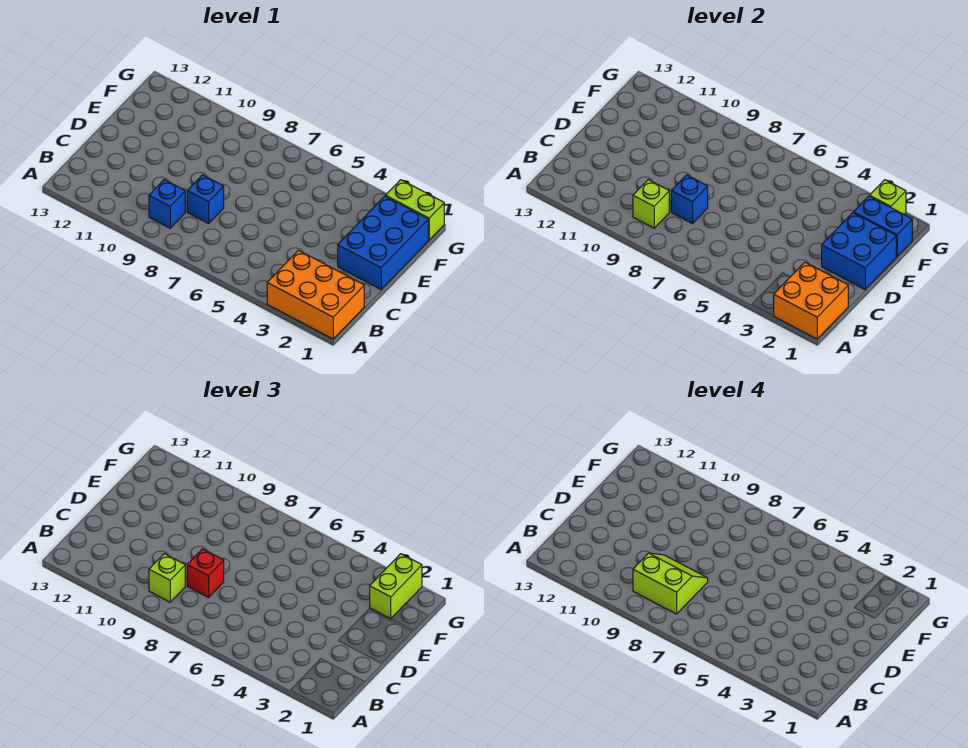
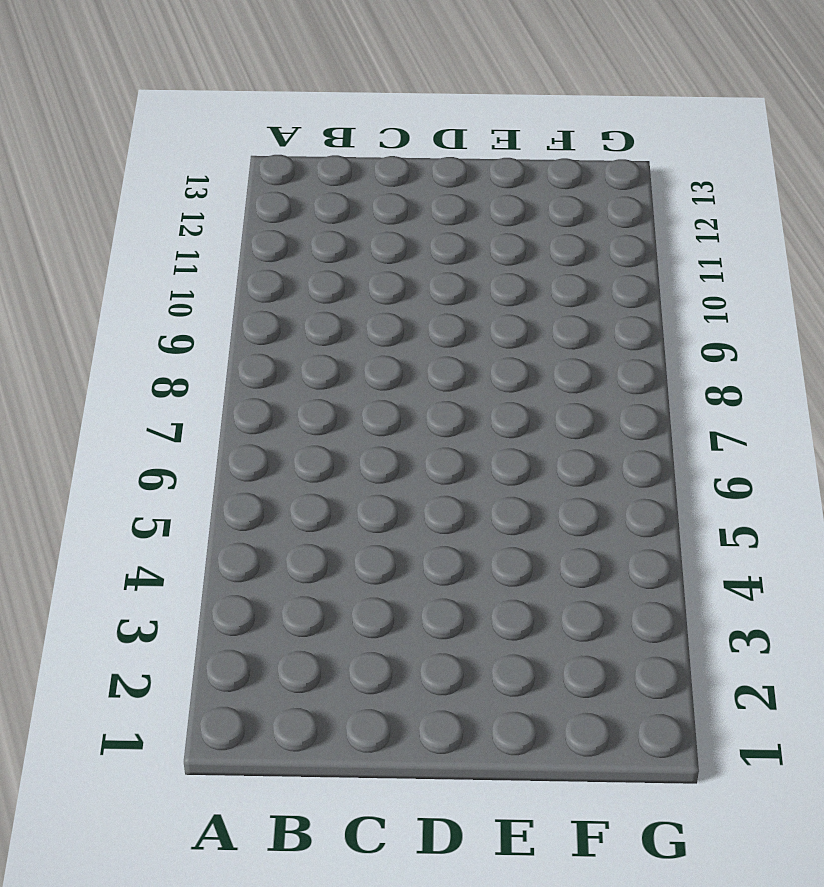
none -> orange 2x3 brick [267,250,364,339]
none -> blue 1x1 brick [149,180,185,228]
none -> blue 1x1 brick [187,175,224,224]

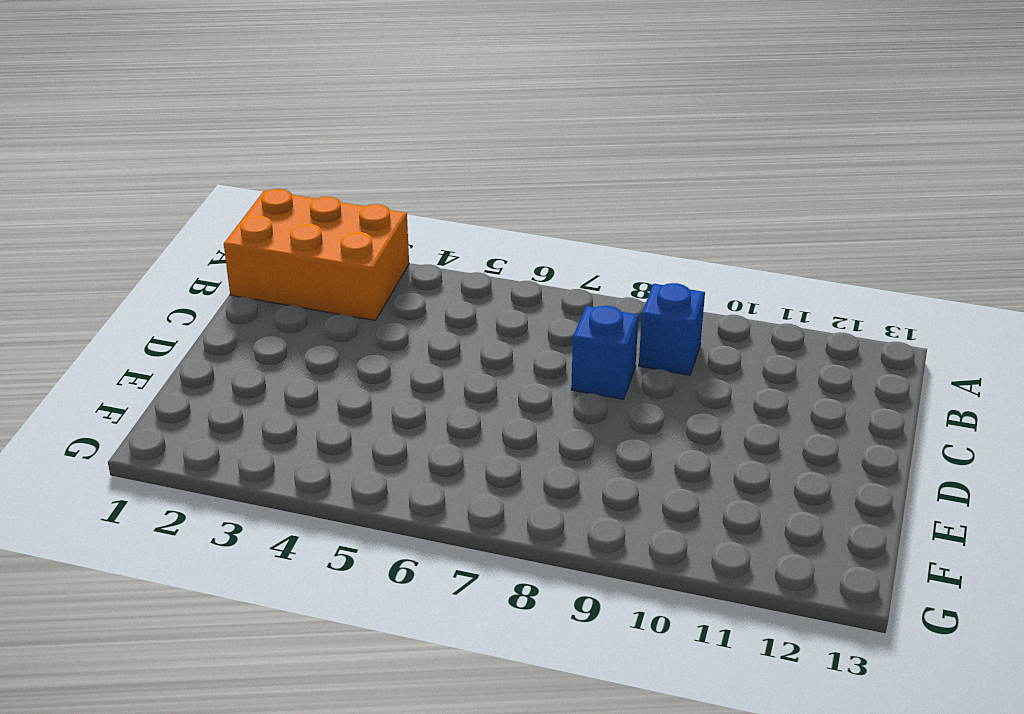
none -> blue 2x3 brick [338,196,428,289]
none -> lime 1x2 brick [386,180,444,240]
none -> orange 2x2 brick [774,262,848,339]

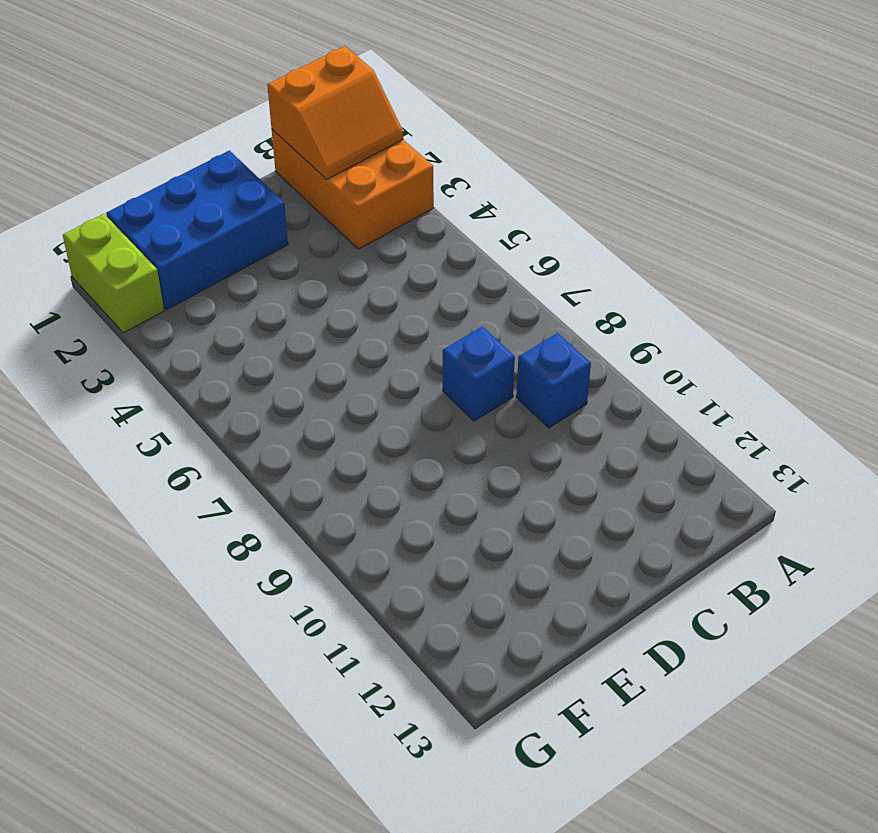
orange 2x2 slope [267,46,403,179] -> orange 2x2 brick [774,262,848,339]
none -> lime 1x1 brick [633,180,669,228]
none -> blue 1x1 brick [671,175,708,224]
none -> blue 2x2 brick [822,213,897,289]

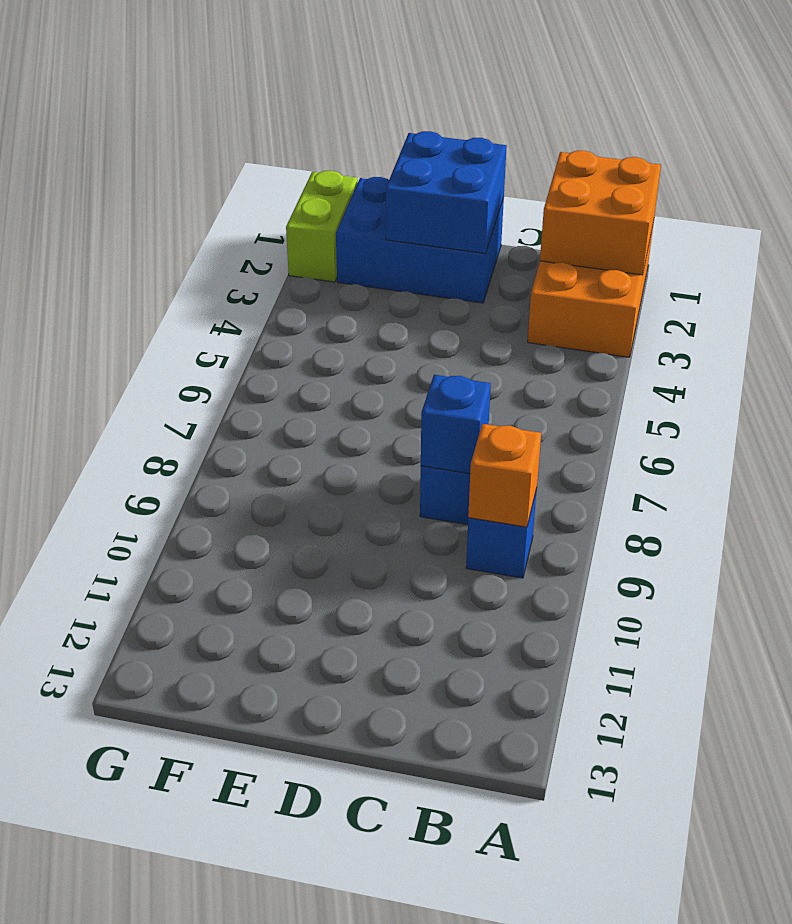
orange 1x1 brick [468,424,541,527] -> lime 1x1 brick [633,180,669,228]
none -> blue 1x2 brick [854,196,912,256]
none -> lime 1x1 brick [870,180,906,214]
none -> lime 1x1 brick [149,554,185,602]

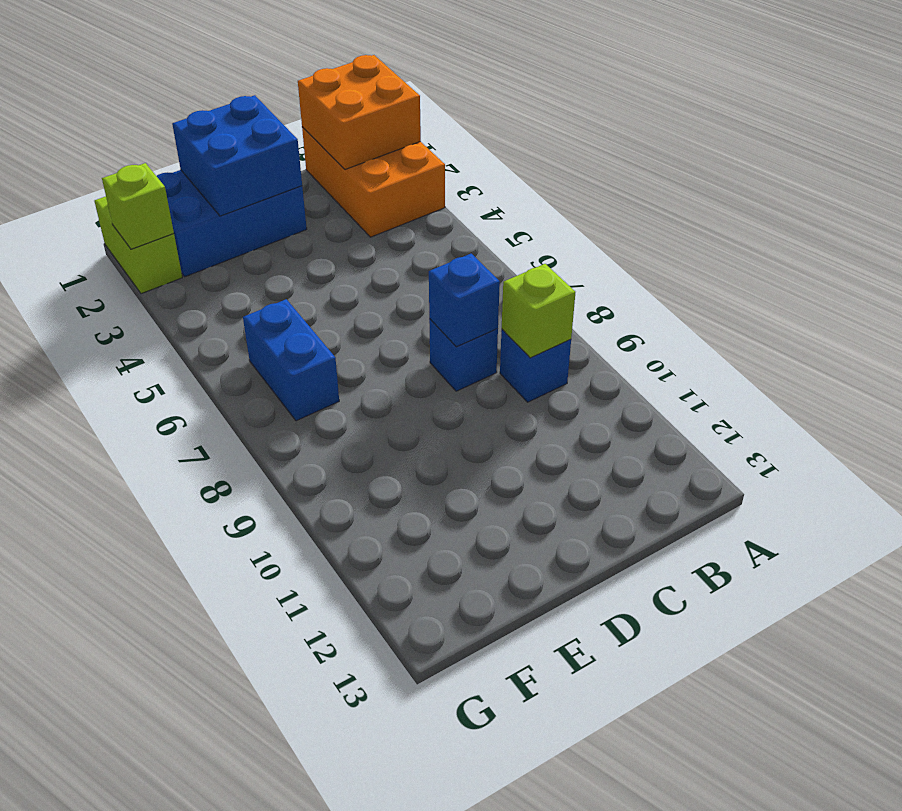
blue 1x2 brick [243,299,339,421] -> blue 1x2 brick moved to [854,196,912,256]
none -> lime 1x1 brick [149,554,185,602]
none -> red 1x1 brick [187,549,224,598]
none -> lime 1x2 brick [370,554,422,619]

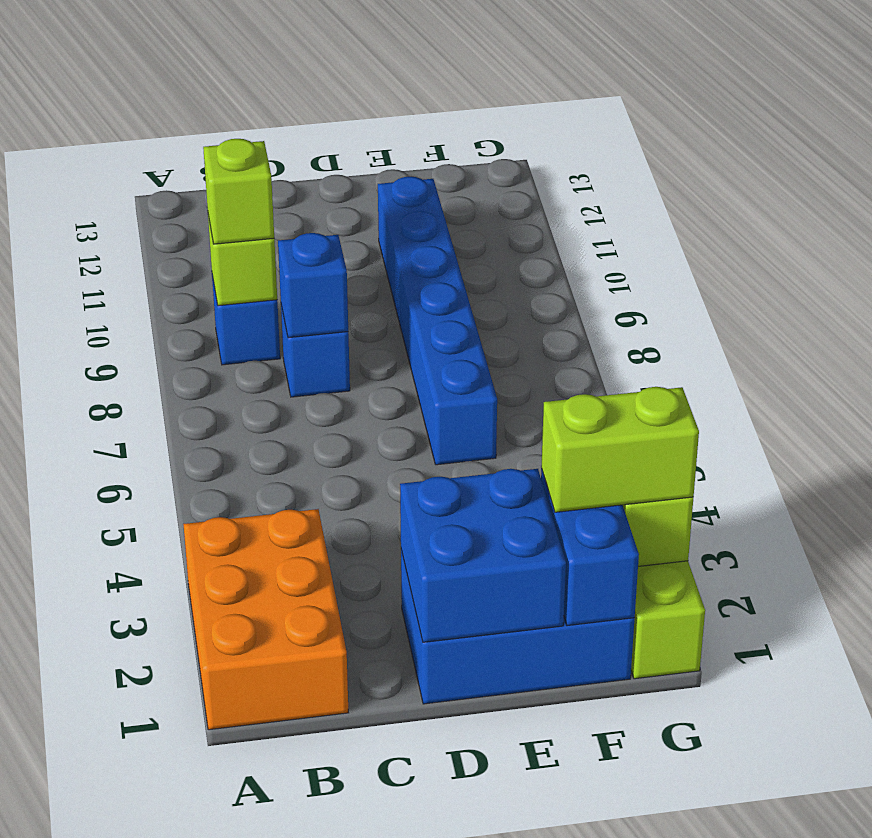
blue 1x6 brick [378,177,497,465] -> none
none -> orange 2x2 brick [774,262,848,339]
none -> red 1x1 brick [187,549,224,598]
none -> lime 2x2 slope [633,553,708,614]

